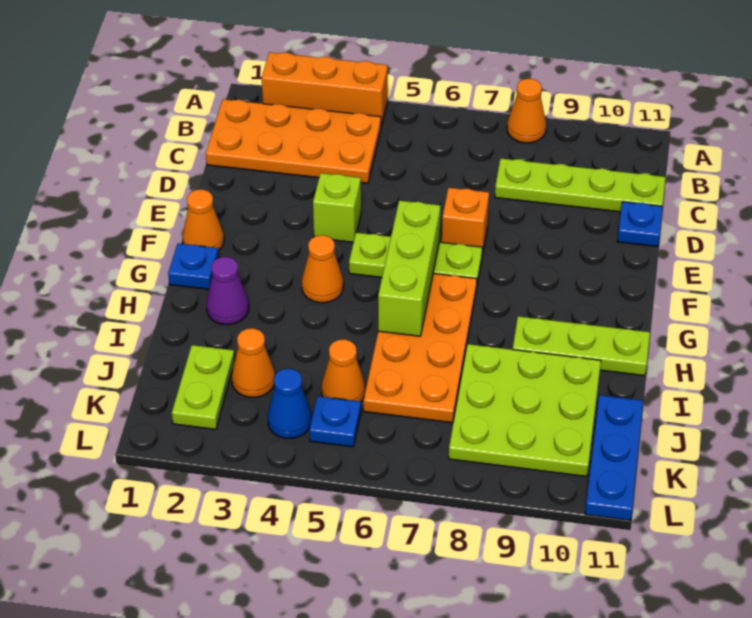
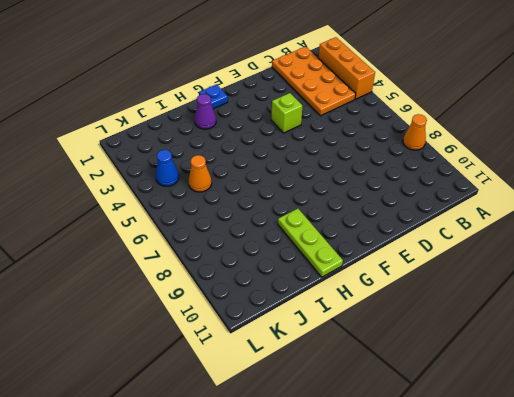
none -> lime 1x4 plate [495,159,666,212]
none -> blue 1x1 plate [617,202,663,247]
none -> orange 1x1 brick [442,188,489,255]

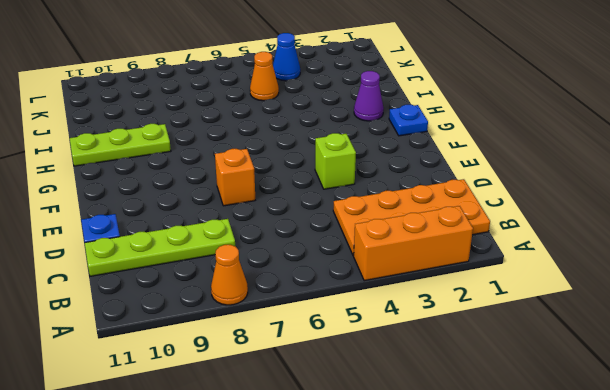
none -> orange 1x1 cone [183,190,224,251]
none -> lime 1x3 plate [349,233,482,288]
none -> orange 1x1 cone [302,235,343,303]

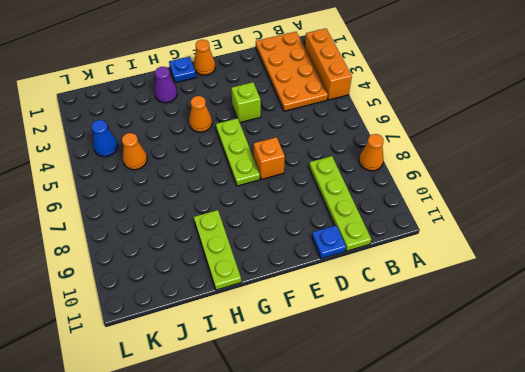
none -> orange 2x4 plate [363,273,477,423]
none -> lime 3x3 plate [449,344,601,477]
none -> lime 1x2 plate [172,345,235,429]

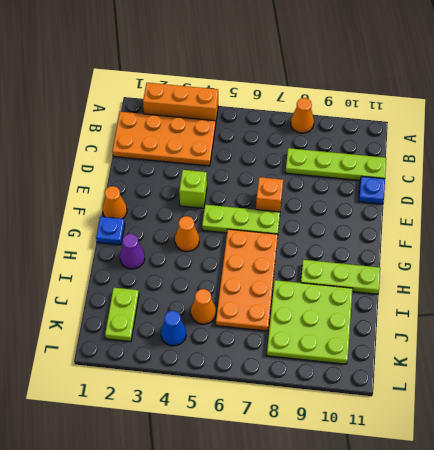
none -> orange 1x1 cone [232,328,275,397]
none -> blue 1x3 plate [585,395,643,520]
none -> blue 1x1 plate [309,396,361,447]

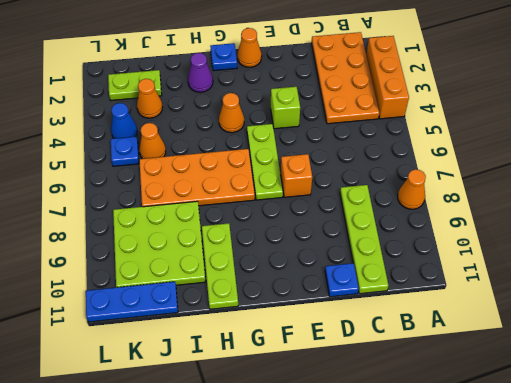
none -> lime 1x3 brick [378,201,440,336]

